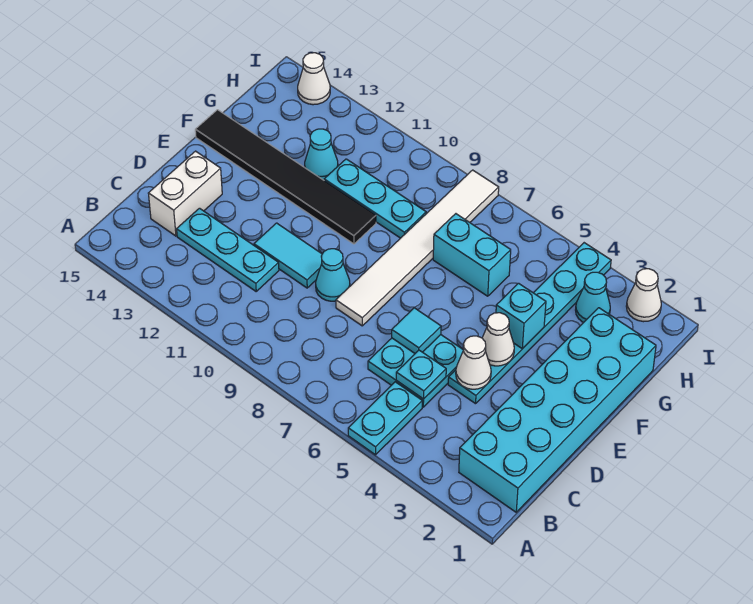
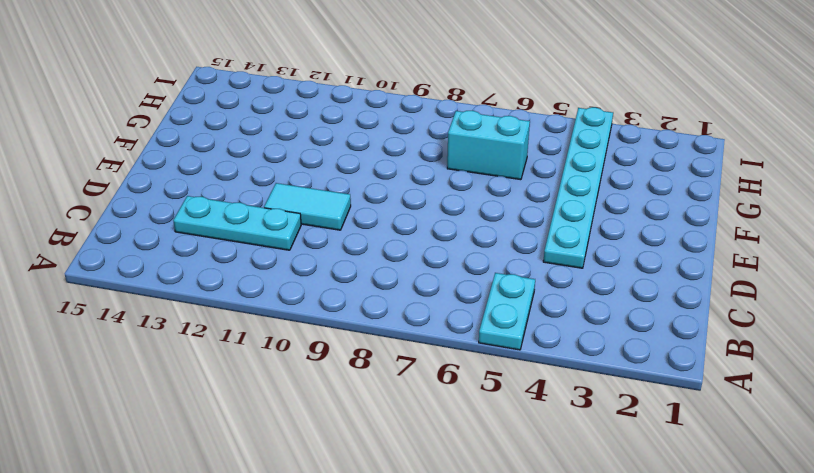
none -> cyan 2x6 brick [459,308,656,512]
none -> cyan 2x2 plate [368,335,463,407]
none -> white 1x2 brick [148,151,222,236]

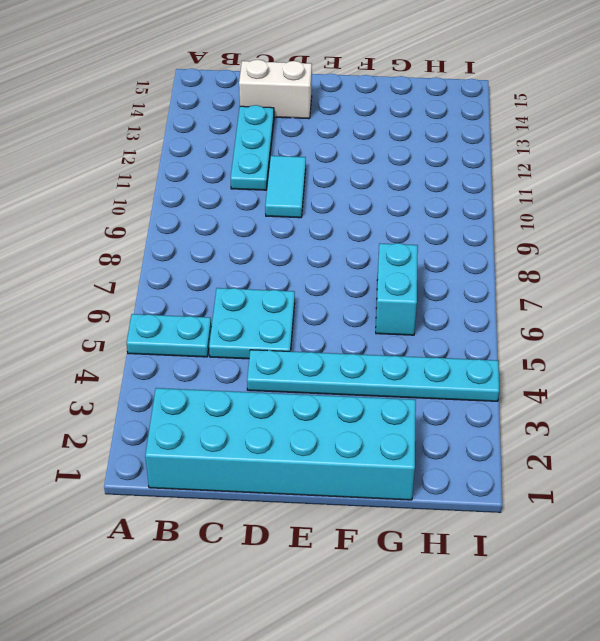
none -> white 1x6 tile [336,170,499,326]
none -> cyan 1x1 cone [316,249,350,301]
none -> black 1x6 tile [195,110,376,244]

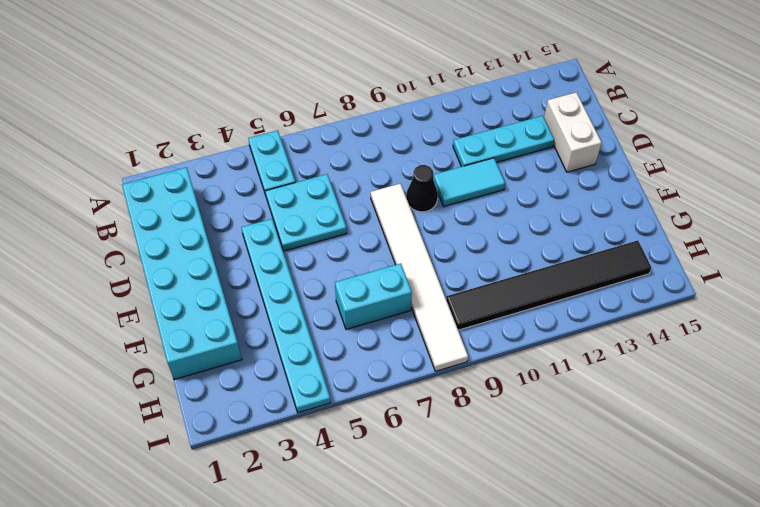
black 1x1 cone [406,165,438,212] -> cyan 1x1 cone [316,249,350,301]
black 1x6 tile [446,240,651,330] -> black 1x6 tile moved to [195,110,376,244]
none -> cyan 1x3 plate [324,159,426,238]
none -> cyan 1x1 cone [305,129,338,180]
none -> cyan 1x1 cone [576,272,610,322]

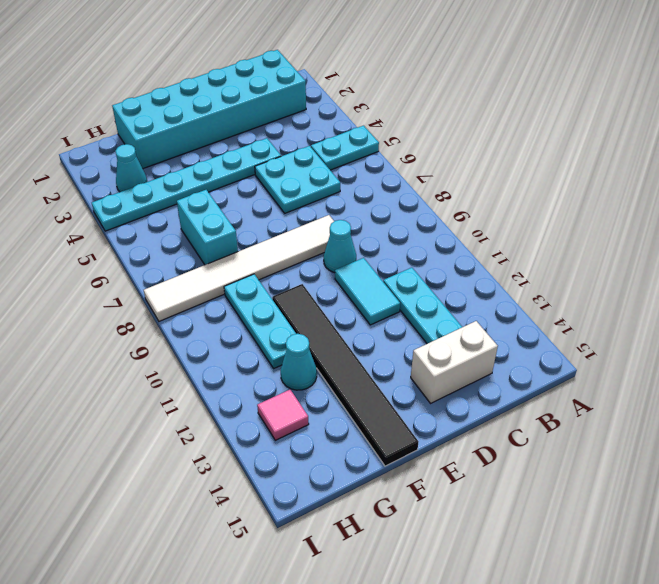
pink 1x1 tile [257,390,309,440] -> none
none -> white 1x1 cone [626,269,661,322]
none -> white 1x1 cone [298,53,330,105]
none -> cyan 1x1 plate [396,350,446,399]

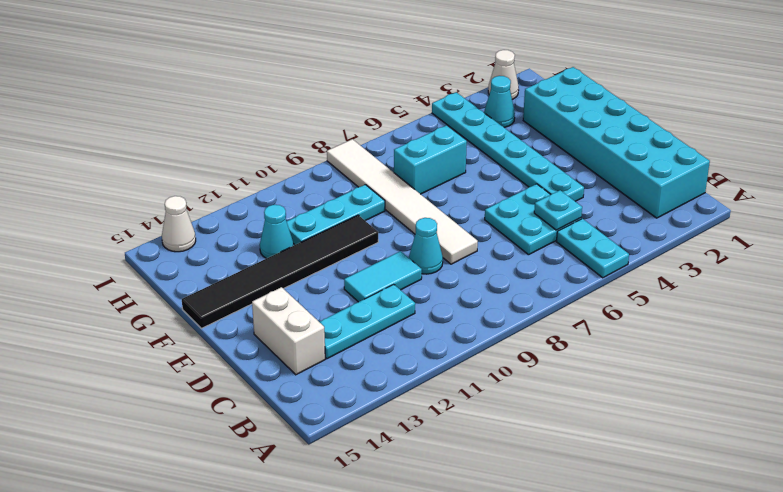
none -> white 1x1 cone [456,336,491,389]
none -> cyan 1x1 tile [392,308,441,353]
none -> white 1x1 cone [482,313,514,366]

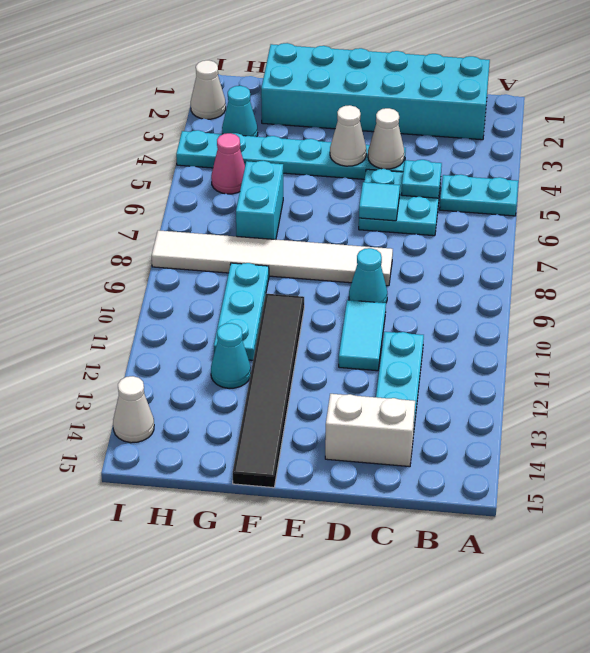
pink 1x1 cone [211,133,245,194] -> none
none -> cyan 1x1 brick [496,283,546,349]

